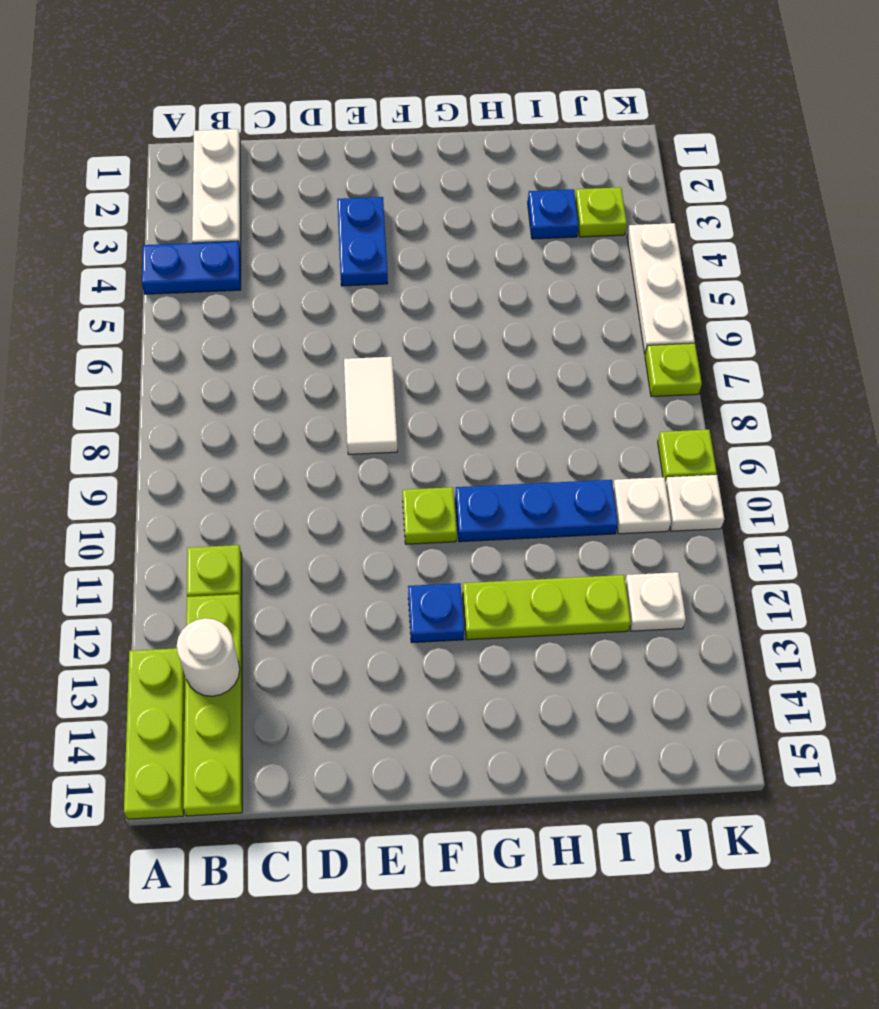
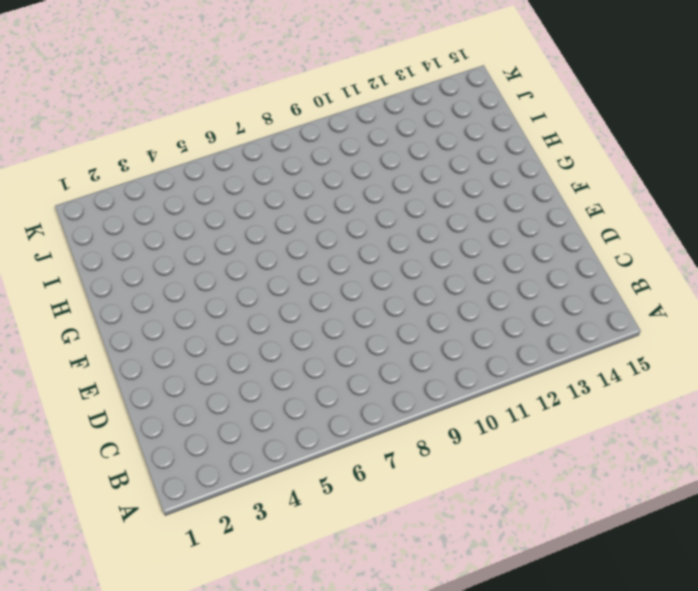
none -> blue 1x2 plate [142,241,241,294]
none -> lime 1x3 plate [124,648,185,819]
none -> white 1x3 plate [192,129,241,251]

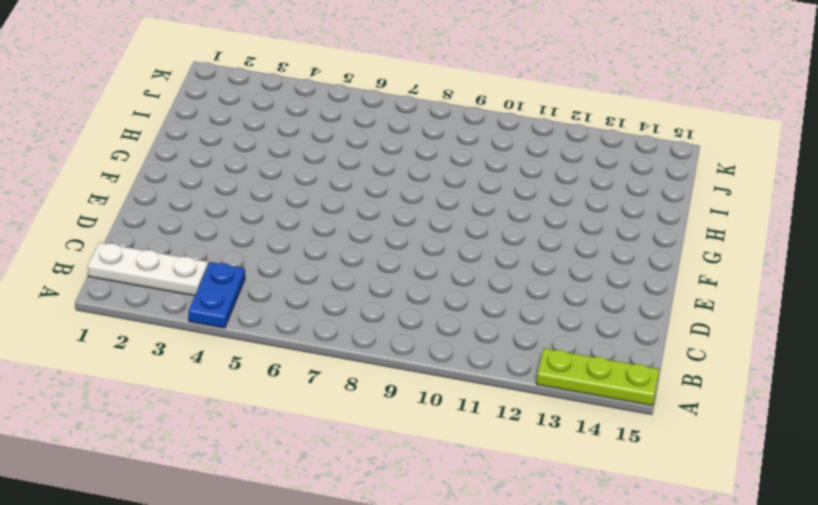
none -> lime 1x1 plate [187,545,242,601]
none -> lime 1x4 plate [184,594,242,816]
none -> blue 1x2 plate [337,197,388,286]

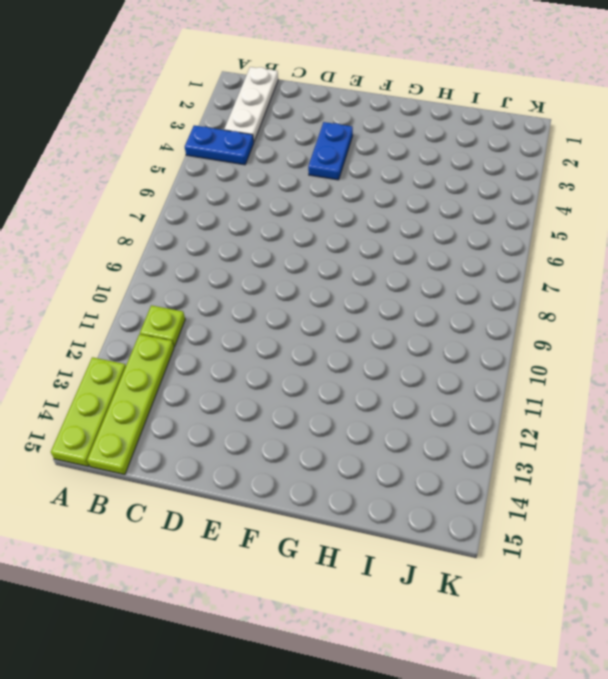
none -> white 1x2 tile [344,357,397,454]
none -> lime 1x1 plate [403,487,457,544]
none -> blue 1x1 plate [408,583,464,643]

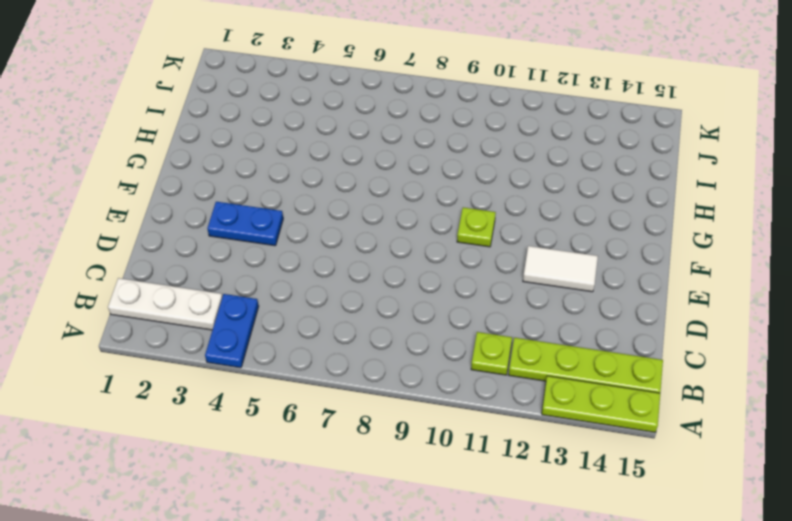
white 1x2 tile [523,246,598,292] -> white 1x2 tile moved to [344,357,397,454]
none -> blue 1x1 plate [408,583,464,643]
none -> blue 1x3 plate [455,480,618,542]
none -> lime 1x3 plate [463,575,631,640]

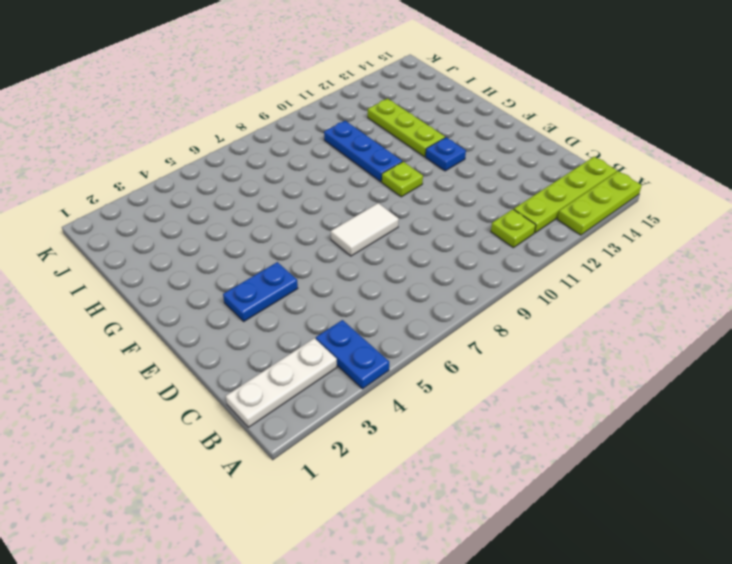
none -> blue 1x1 plate [528,189,579,239]
none -> lime 1x1 plate [575,187,627,237]
none -> white 1x1 plate [613,477,671,534]

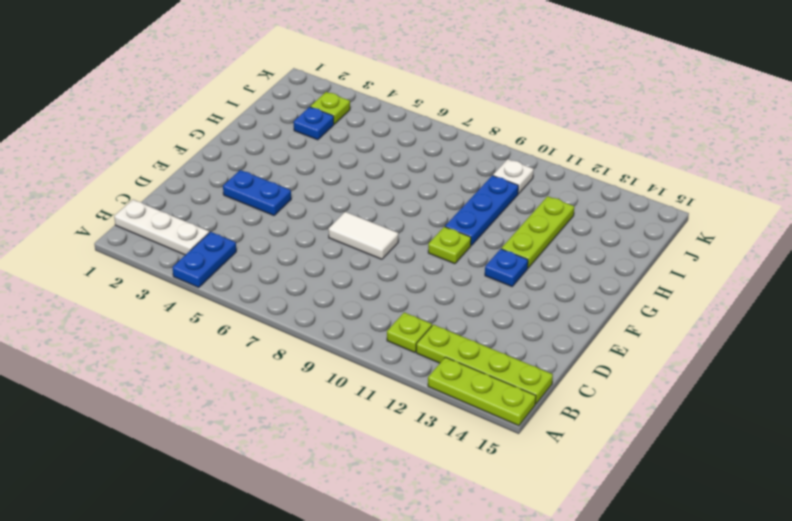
none -> white 1x1 plate [625,572,686,631]
none -> white 1x3 plate [627,223,695,354]
none -> lime 1x1 plate [645,343,702,397]

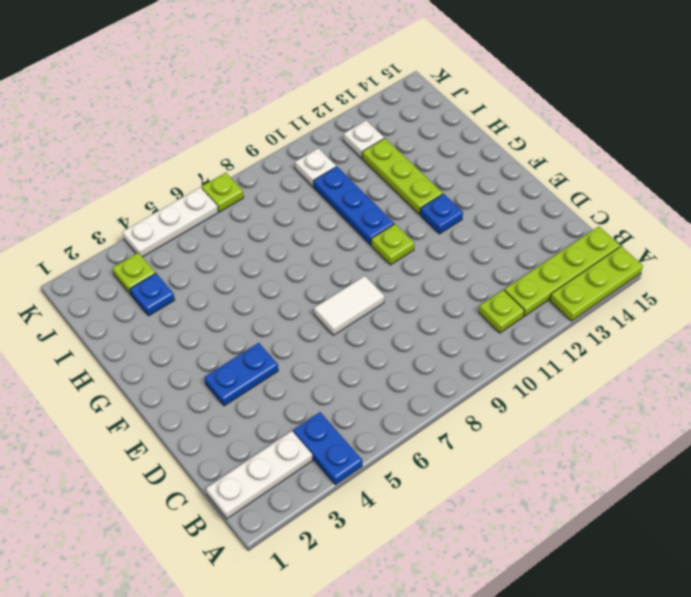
none -> lime 1x1 plate [658,430,717,483]
none -> white 1x1 plate [666,475,724,531]
none -> white 1x1 round brick [177,618,240,696]

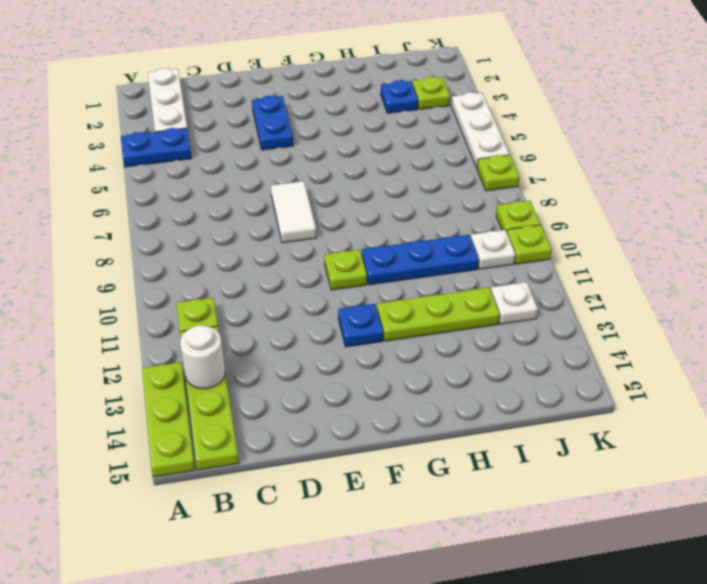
lime 1x1 plate [507,225,552,264] -> white 1x1 plate [666,475,724,531]

